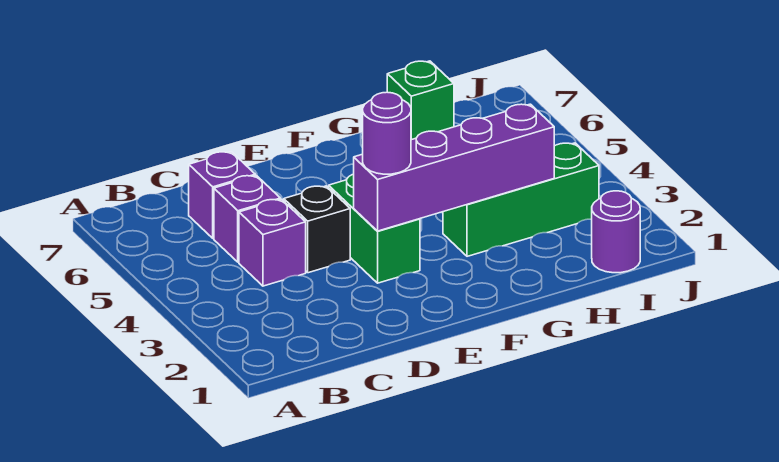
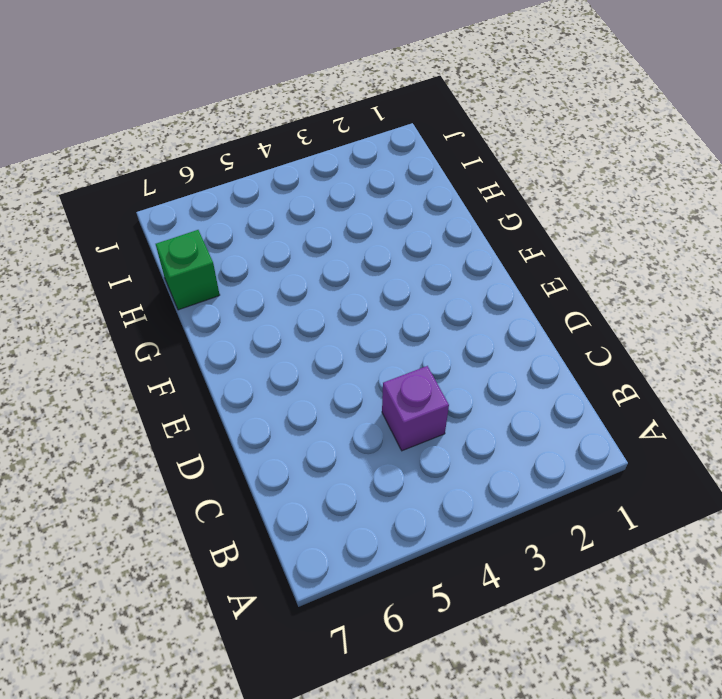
none -> purple 1x1 brick [214,176,280,262]
none -> purple 1x1 brick [189,152,255,238]

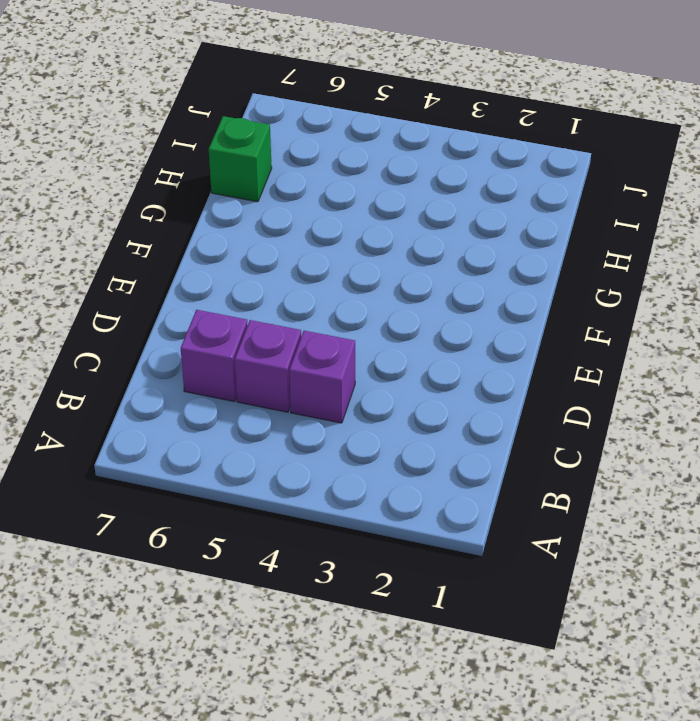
none -> black 1x1 brick [284,186,350,273]
none -> green 1x2 brick [329,174,420,283]

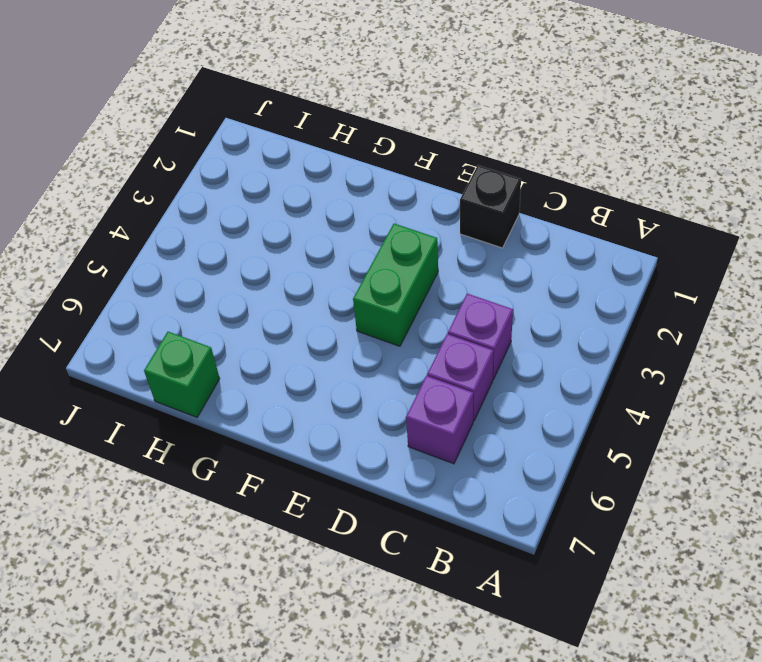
black 1x1 brick [460,165,521,248] -> black 1x1 brick moved to [284,186,350,273]
none -> green 1x3 brick [443,143,599,256]
none -> purple 1x1 round brick [592,191,640,273]

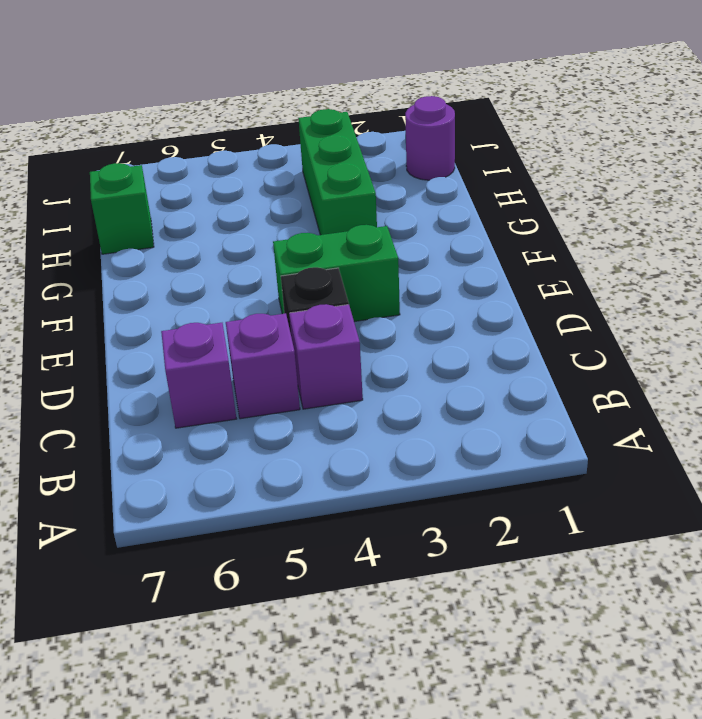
none -> purple 1x4 brick [354,104,554,231]
none -> purple 1x1 round brick [363,92,411,174]

